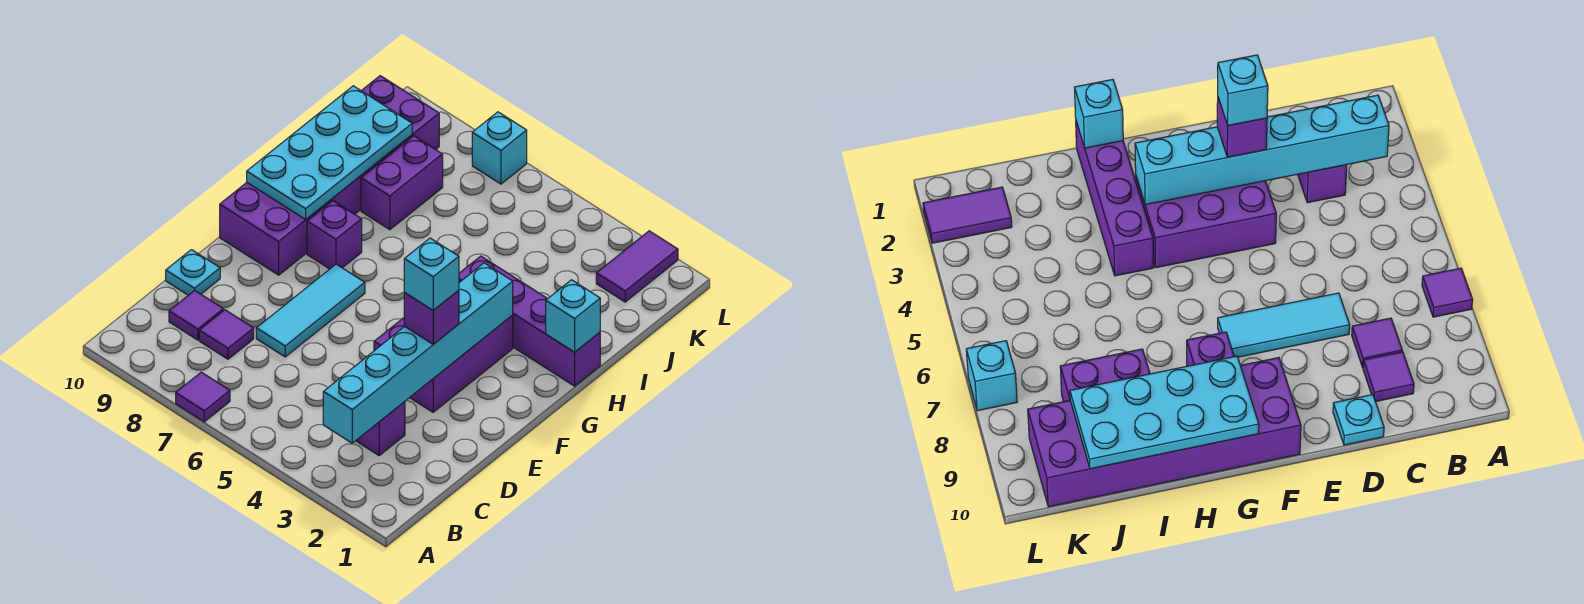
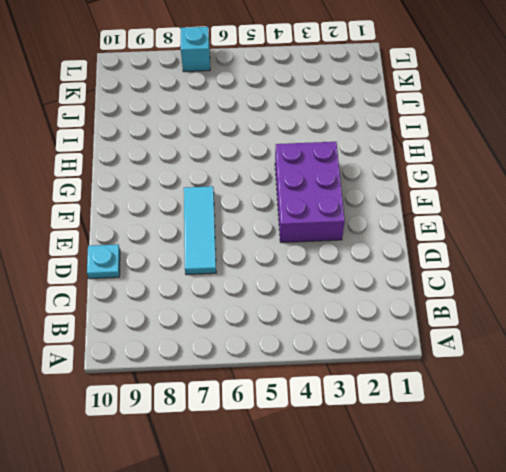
none -> purple 1x1 tile [176,372,230,422]
none -> purple 1x1 brick [356,402,405,455]
none -> purple 1x1 tile [199,310,254,359]

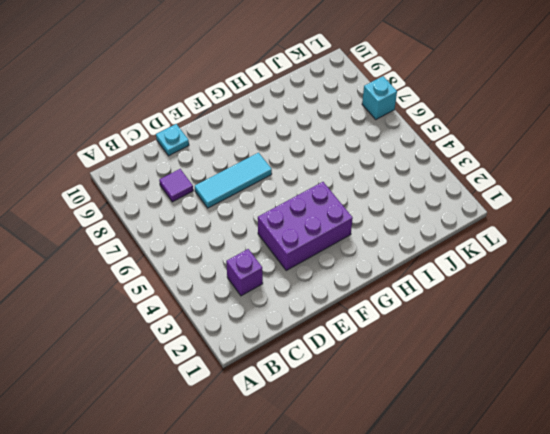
none -> purple 1x1 tile [176,372,230,422]
none -> purple 1x1 tile [169,290,223,340]
none -> purple 2x6 brick [220,76,439,275]

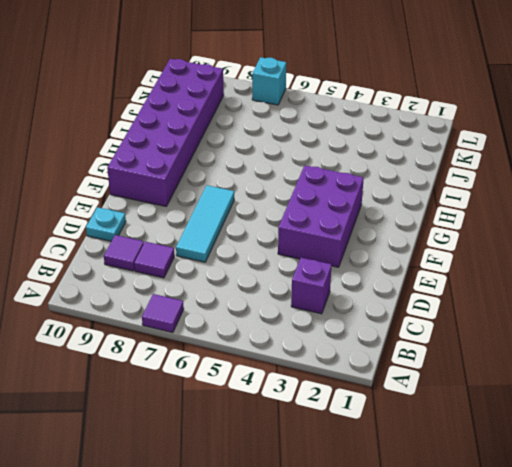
none -> purple 1x1 brick [307,201,362,269]
none -> purple 1x4 brick [459,256,600,386]
none -> purple 1x2 brick [361,136,443,230]

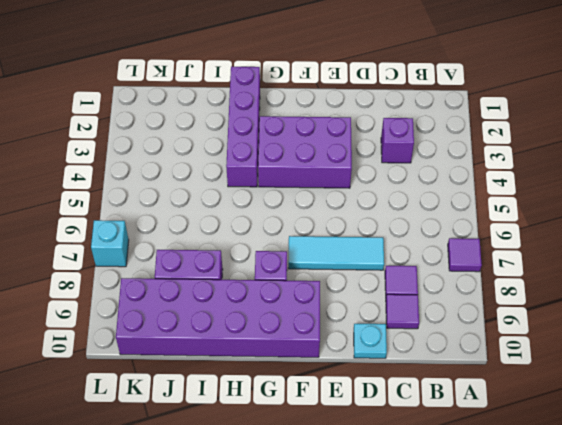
none -> purple 1x2 tile [596,231,678,302]
none -> cyan 1x6 brick [323,263,513,443]
none -> cyan 2x4 plate [247,86,412,219]

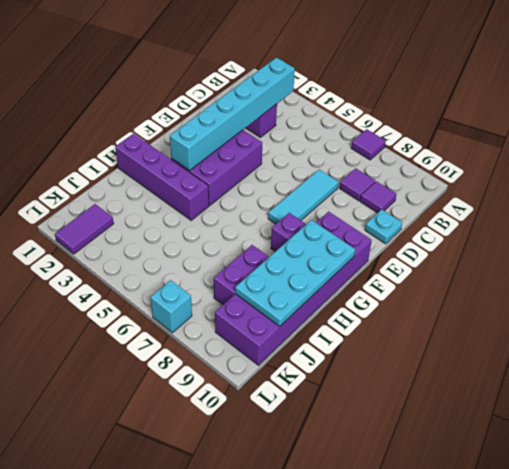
none -> cyan 1x1 brick [546,280,600,352]
none -> purple 1x1 brick [404,290,459,344]
none -> cyan 1x1 brick [404,238,459,310]

